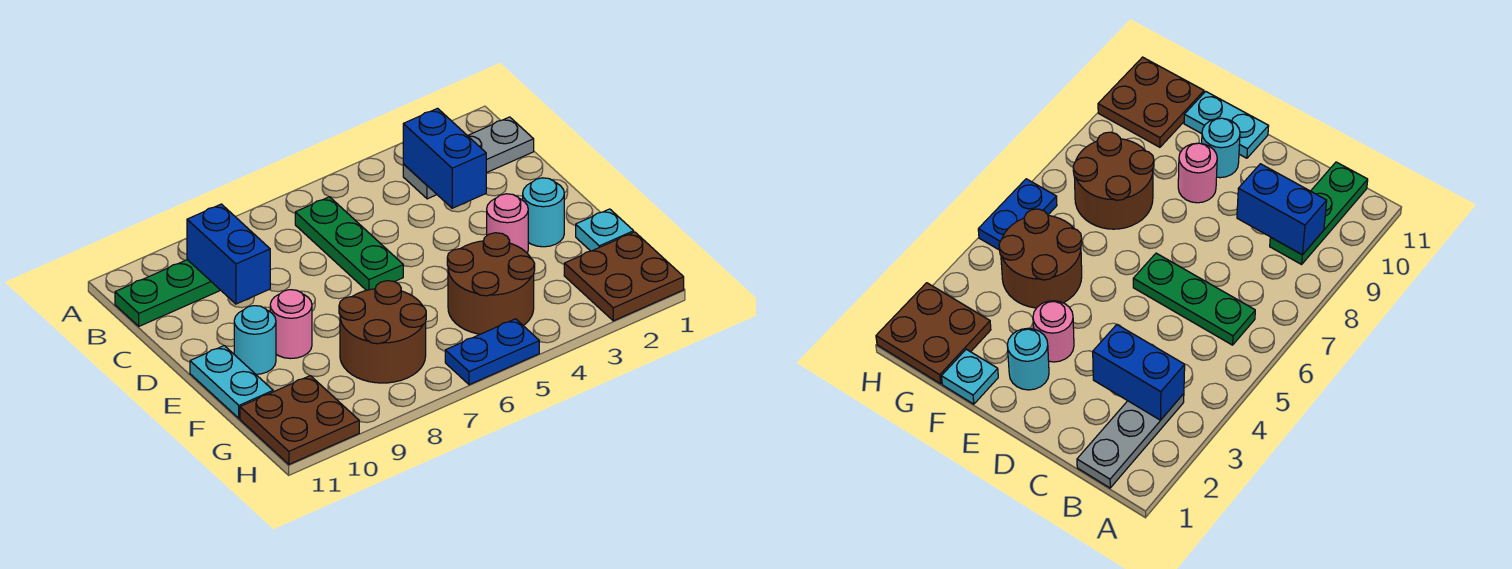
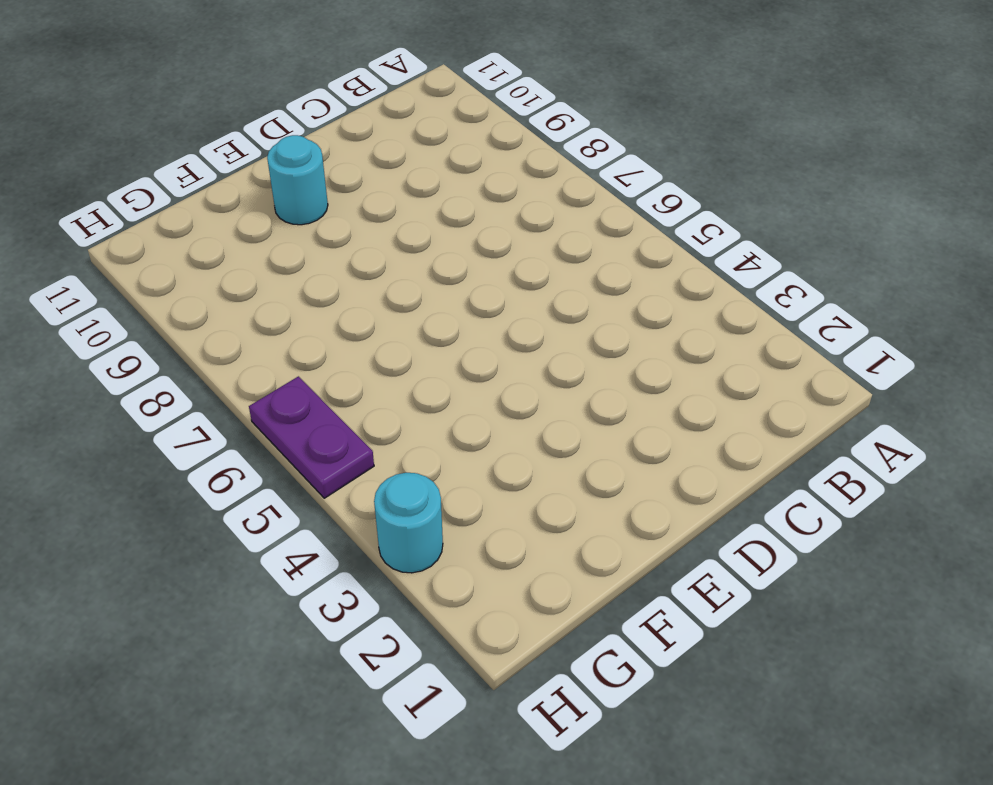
cyan 1x1 round brick [374,473,443,573] -> cyan 1x1 round brick moved to [523,178,564,247]
purple 1x2 plate [249,376,374,498] -> blue 1x2 plate [445,319,539,385]
none -> grey 1x3 plate [403,117,534,199]
none -> green 1x3 plate [295,197,403,290]
none -> green 1x3 plate [115,260,220,326]

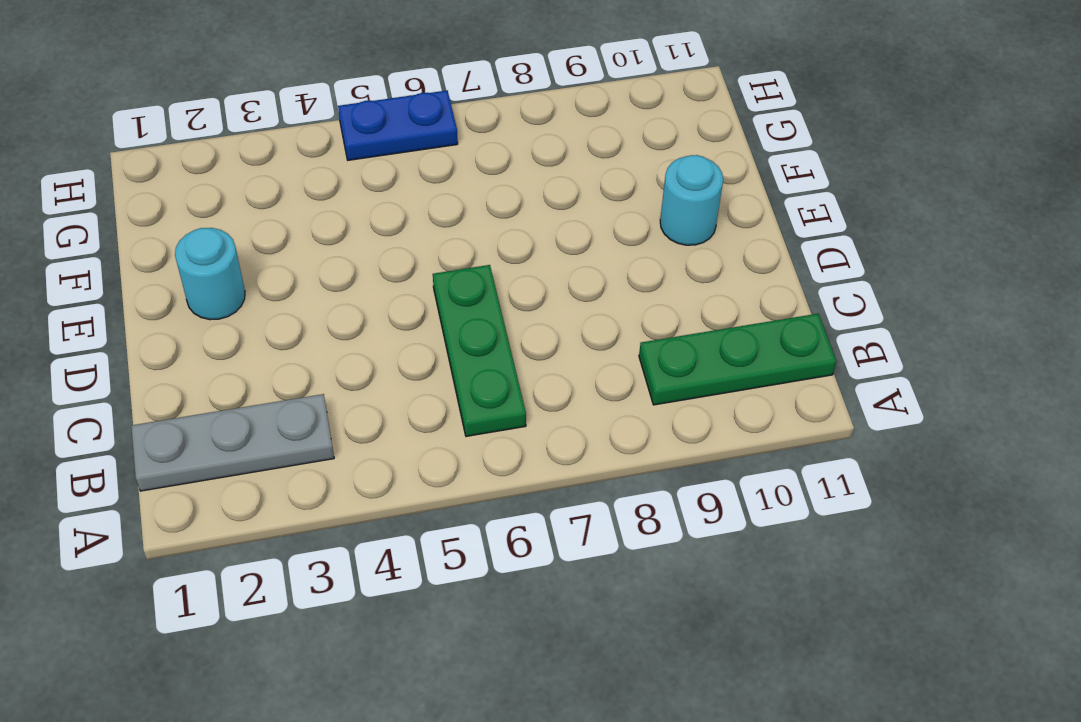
none -> pink 1x1 round brick [487,194,528,253]
none -> pink 1x1 round brick [270,290,312,359]
none -> cyan 1x2 plate [190,346,273,418]

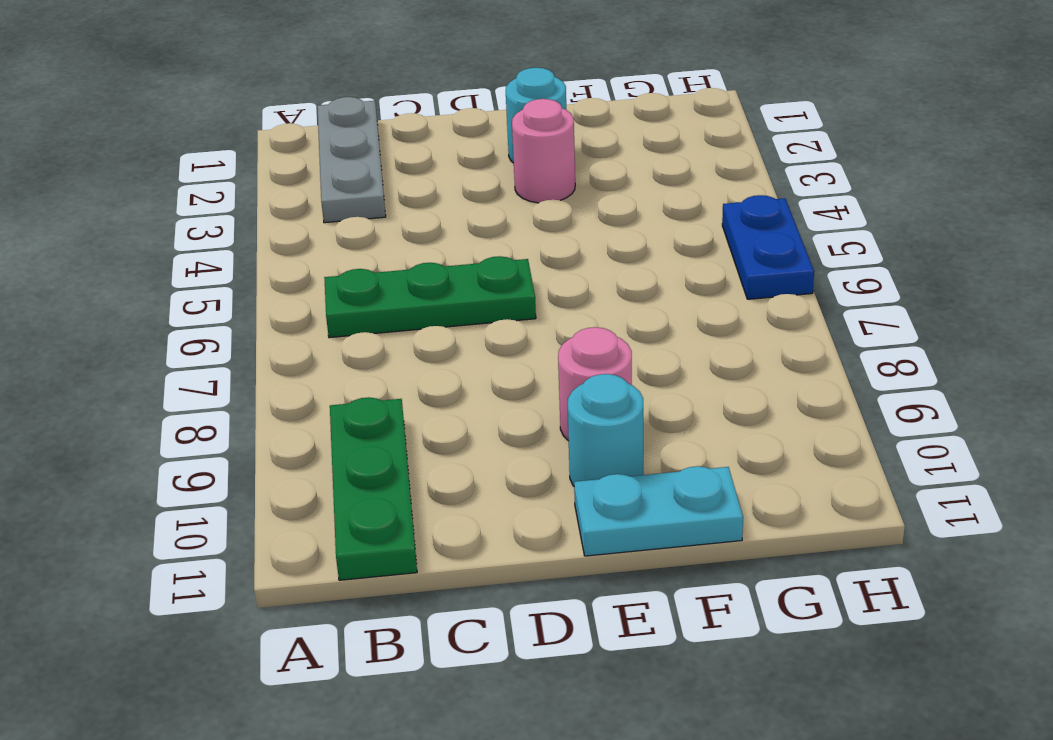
none -> cyan 1x1 plate [576,209,634,251]
none -> brown 2x2 round brick [447,233,535,334]
none -> brown 2x2 round brick [339,281,426,383]

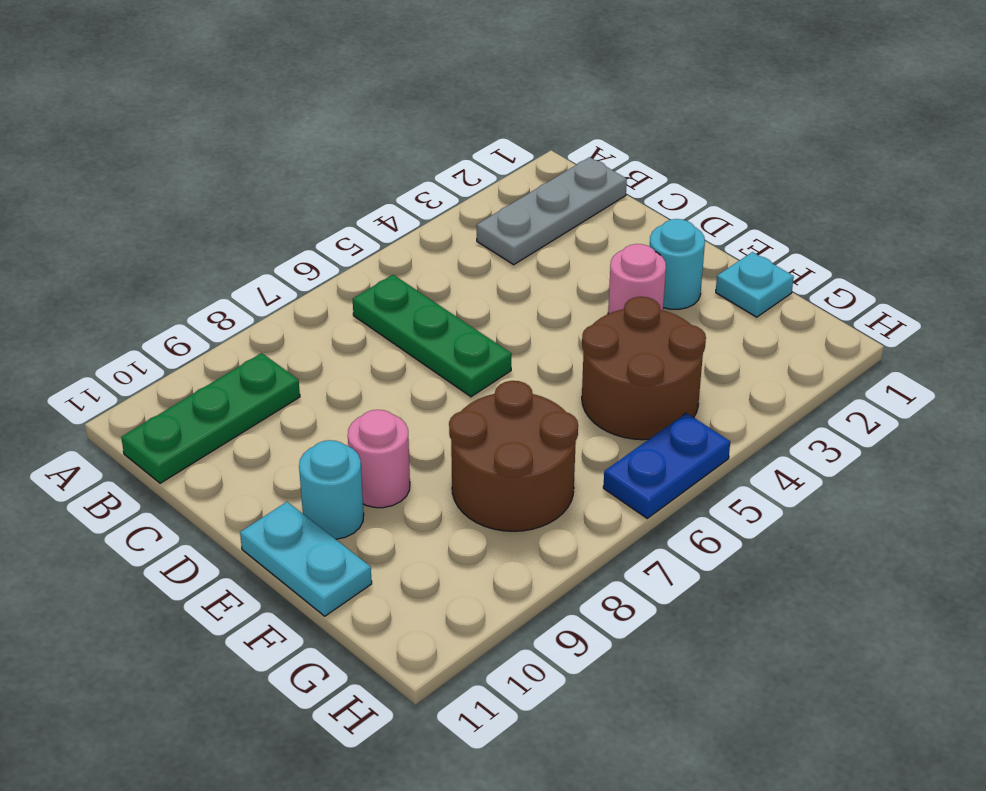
none -> brown 2x2 plate [564,232,684,321]
none -> brown 2x2 plate [240,376,359,464]
none -> blue 1x2 brick [403,108,486,208]

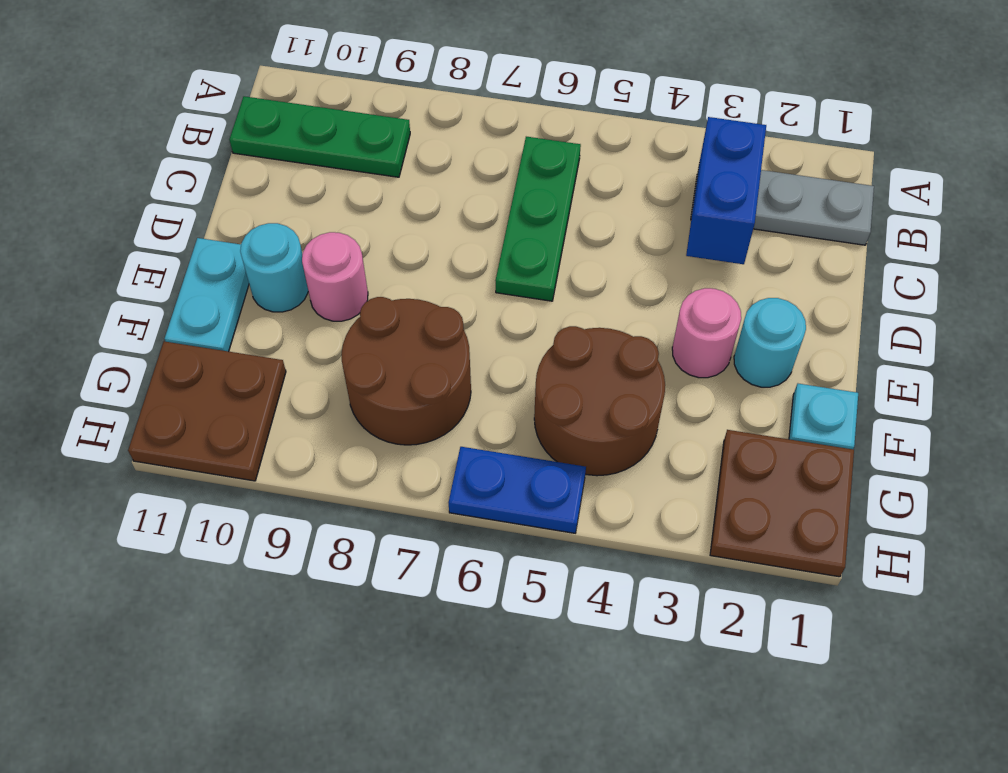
none -> blue 1x2 brick [187,204,270,304]

